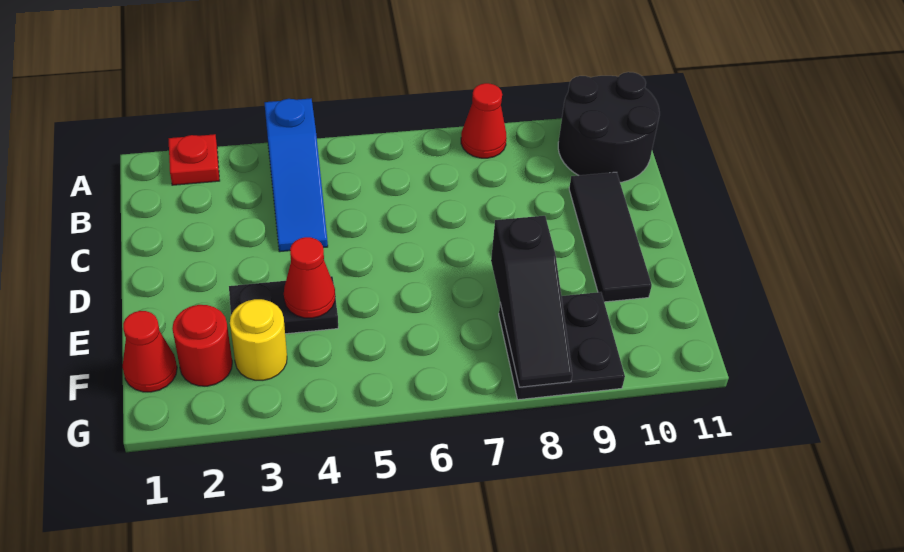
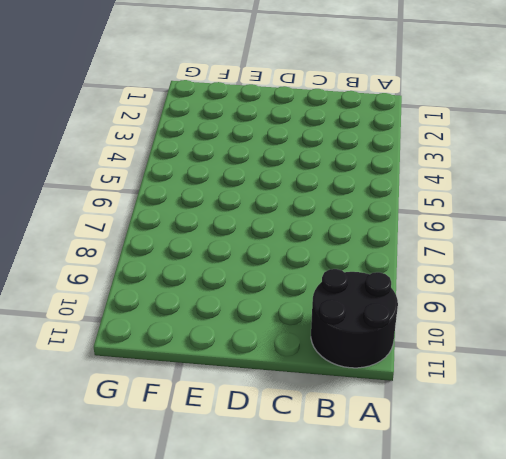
none -> red 1x1 plate [168,134,220,185]
none -> blue 1x3 slope [264,99,328,252]
none -> red 1x1 cone [461,83,507,158]

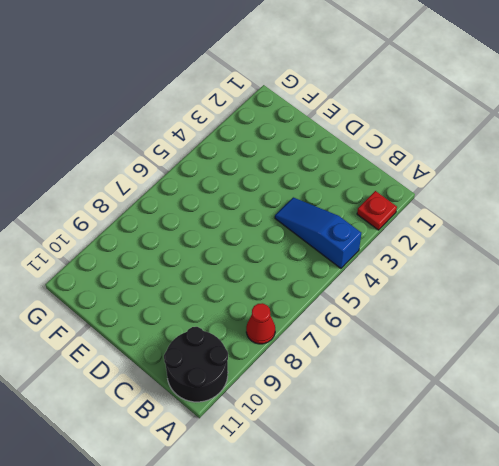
none -> black 1x3 tile [569,172,652,302]
none -> black 1x2 plate [229,276,338,334]
none -> red 1x1 cone [123,311,177,392]

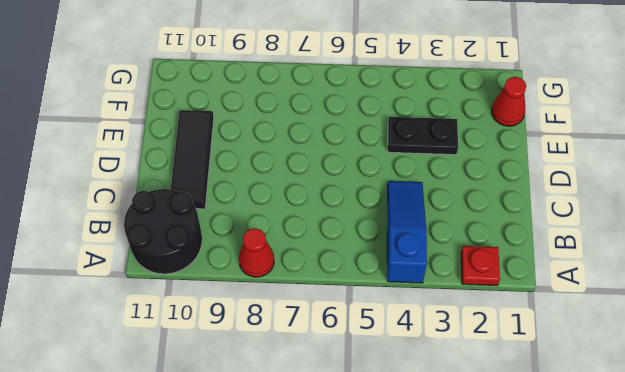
none -> red 1x1 round brick [172,305,232,386]
none -> yellow 1x1 round brick [230,299,287,380]
none -> black 2x2 plate [499,292,625,400]

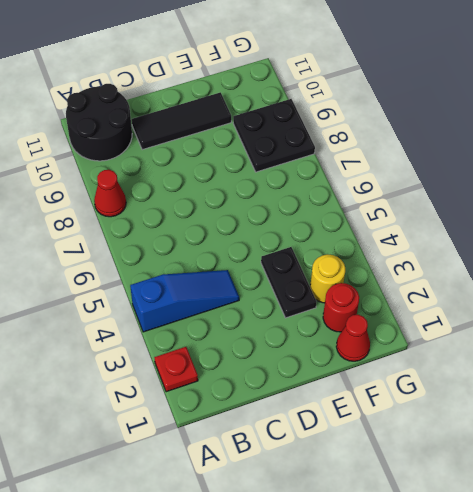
none -> red 1x1 cone [284,237,335,318]
none -> black 1x3 slope [491,216,572,387]

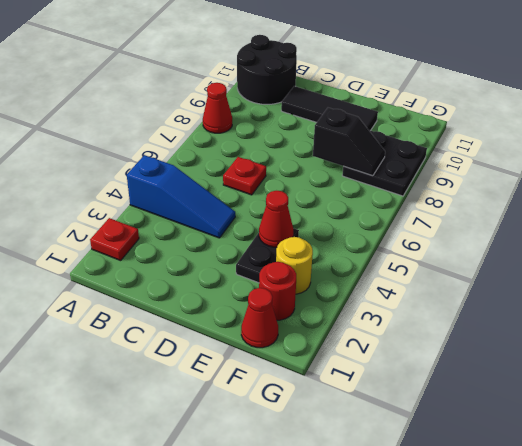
red 1x1 plate [223,157,266,195] -> none
black 1x2 slope [313,108,385,176] -> black 1x3 slope [491,216,572,387]

